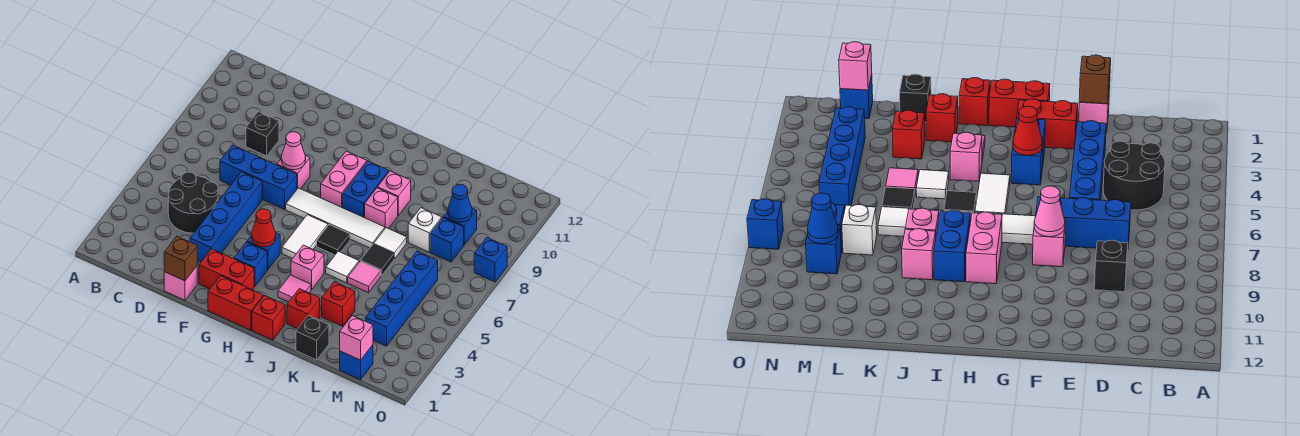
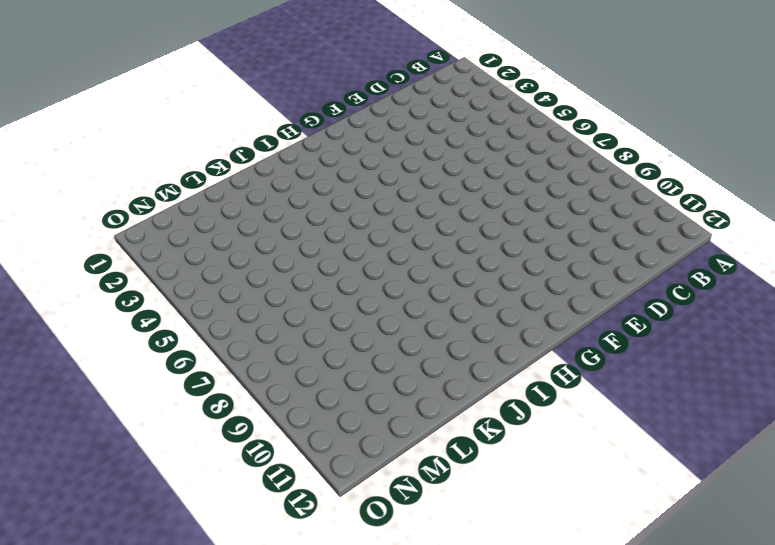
none -> black 2x2 round brick [168,172,218,233]
none -> blue 1x3 brick [220,145,297,209]
none -> black 1x1 brick [246,111,279,156]
none -> pink 1x1 brick [164,266,197,300]

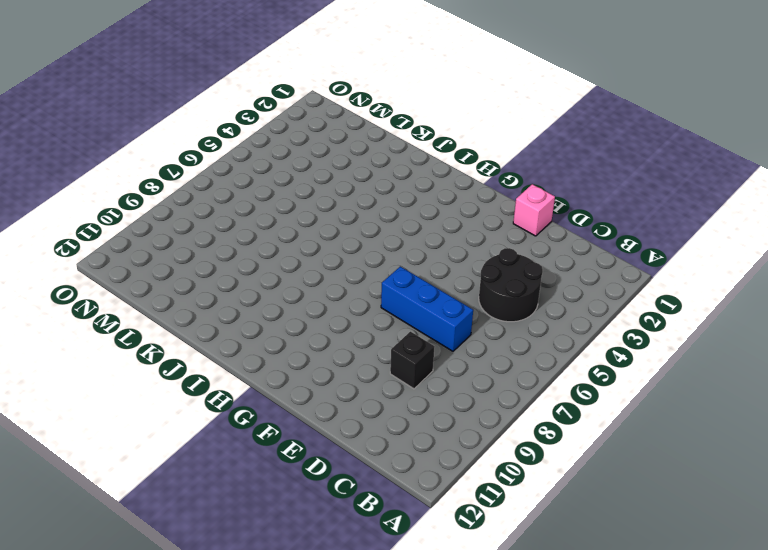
none -> blue 1x4 brick [190,172,262,262]
none -> red 1x2 brick [199,249,254,290]
none -> pink 1x1 brick [277,156,310,189]
none -> red 1x2 brick [208,276,263,330]

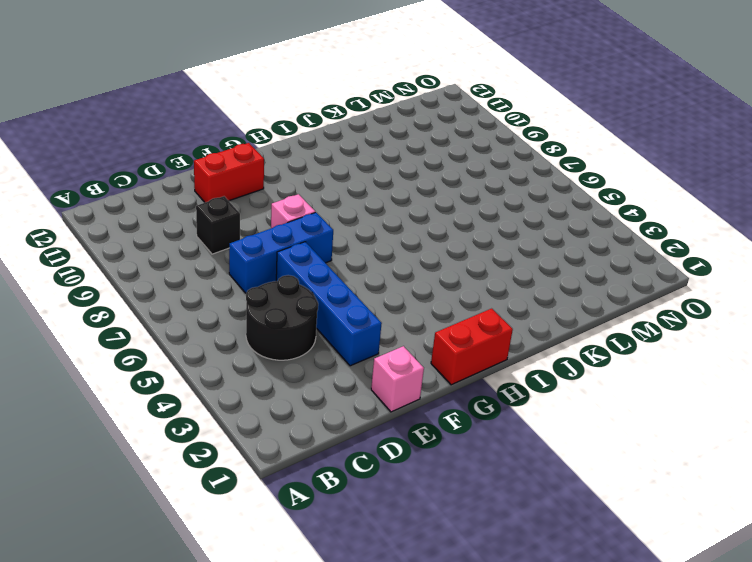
red 1x2 brick [194,143,264,202] -> red 1x2 brick moved to [199,249,254,290]
none -> blue 1x1 brick [234,242,267,287]
none -> blue 1x1 brick [247,232,280,270]
none -> white 1x4 tile [286,188,385,248]
none -> white 1x2 tile [282,215,328,258]

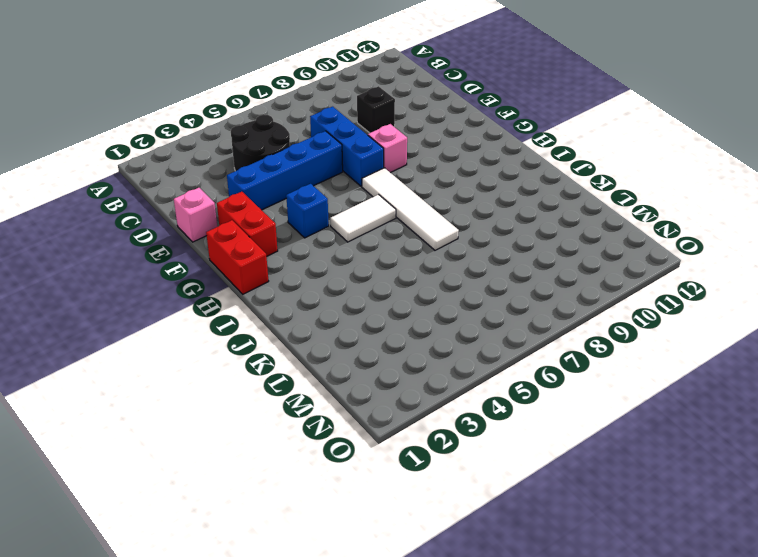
none -> blue 1x1 brick [234,242,267,287]
none -> pink 1x2 brick [321,151,367,208]
none -> red 1x1 brick [252,296,285,340]
none -> pink 1x1 tile [278,275,311,302]

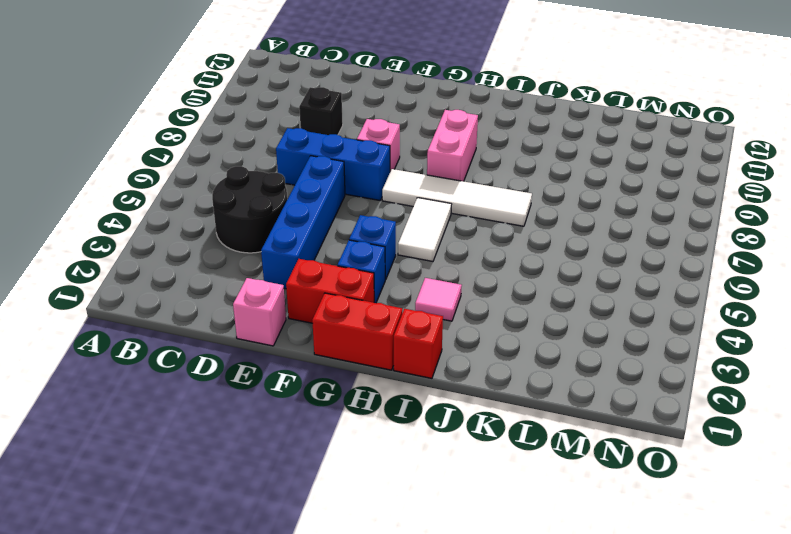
none -> pink 1x1 brick [291,245,324,290]
none -> black 1x1 tile [317,225,350,255]
none -> blue 1x2 brick [343,161,389,218]
none -> red 1x1 brick [287,289,320,329]

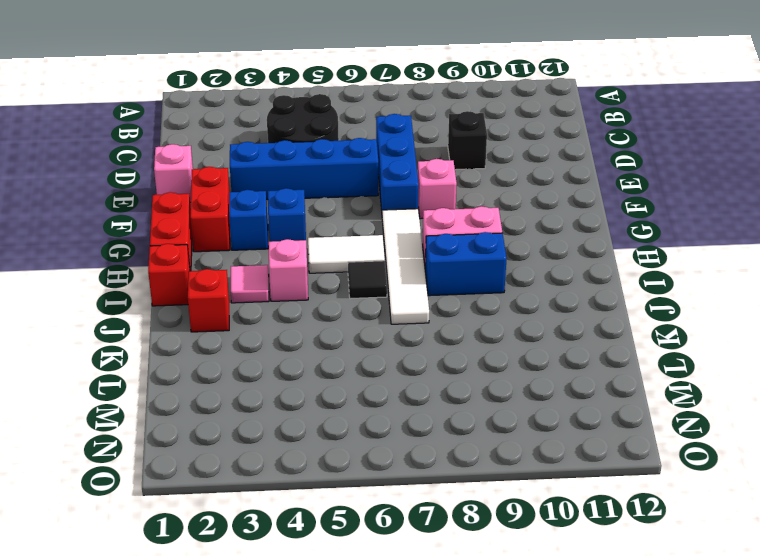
none -> white 1x1 tile [326,251,359,283]
none -> pink 1x1 brick [365,188,398,229]
none -> pink 1x1 brick [378,171,411,215]
none -> black 1x1 brick [296,315,329,360]

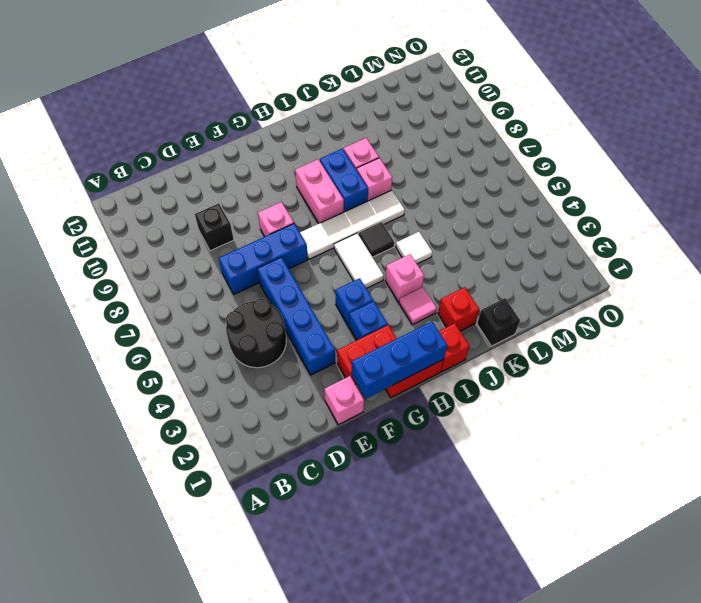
blue 1x3 brick [351,321,447,399] -> none
none -> red 1x1 brick [322,282,355,326]
none -> pink 1x1 tile [348,261,381,293]
none -> black 1x1 tile [361,244,394,276]
none -> white 1x1 tile [374,228,407,259]

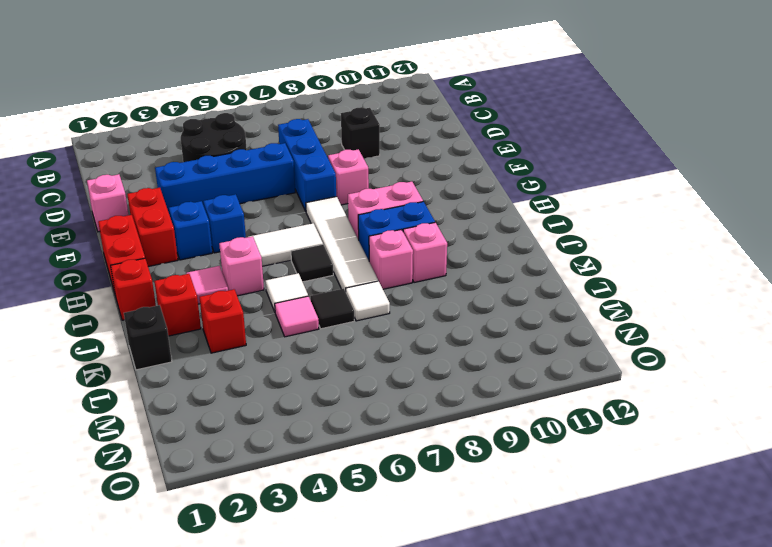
none -> white 1x1 brick [408,208,442,252]
none -> blue 1x1 brick [340,345,373,380]
none -> blue 1x4 brick [366,251,438,346]
none -> blue 1x1 brick [430,218,464,262]

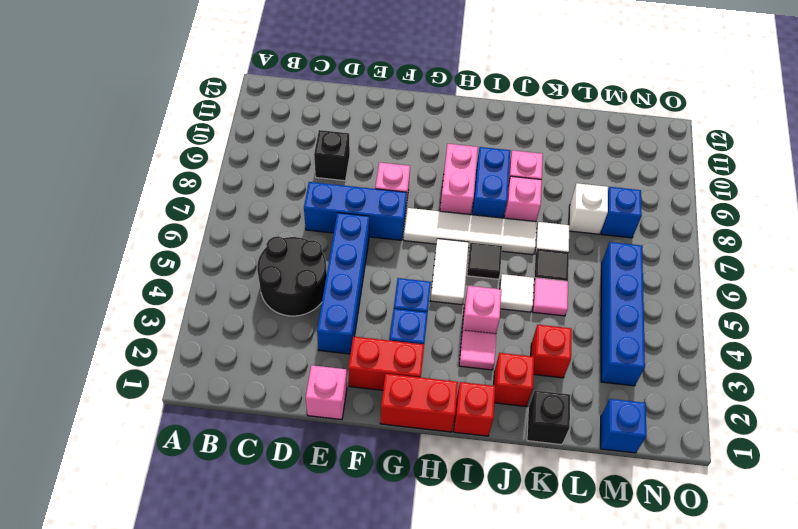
none -> blue 1x1 brick [443,208,477,245]
none -> blue 1x1 brick [474,237,507,282]
none -> brown 1x1 brick [164,236,197,281]
none -> pink 1x1 cone [281,132,306,170]

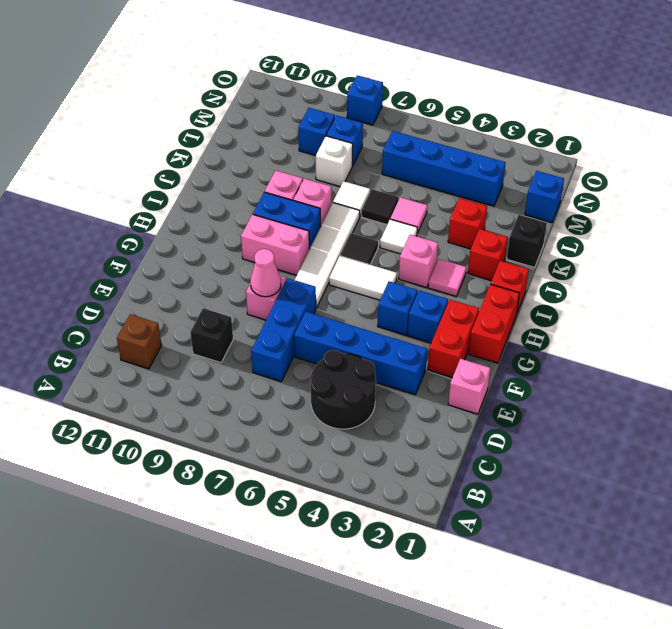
brown 1x1 brick [117,314,162,369] -> brown 1x1 brick moved to [164,236,197,281]
none -> red 1x1 cone [252,209,276,247]
none -> pink 1x1 brick [340,316,373,360]
none -> blue 1x1 cone [448,184,472,222]

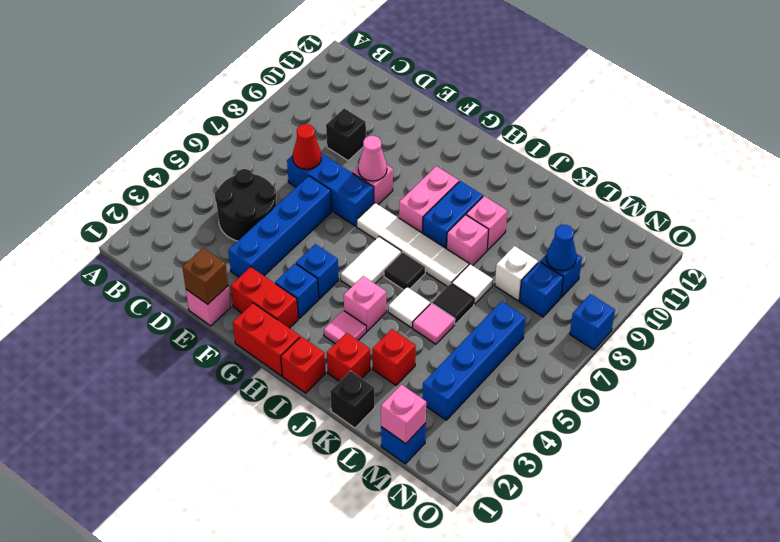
red 1x1 cone [293,124,321,169] -> red 1x1 cone moved to [252,209,276,247]

